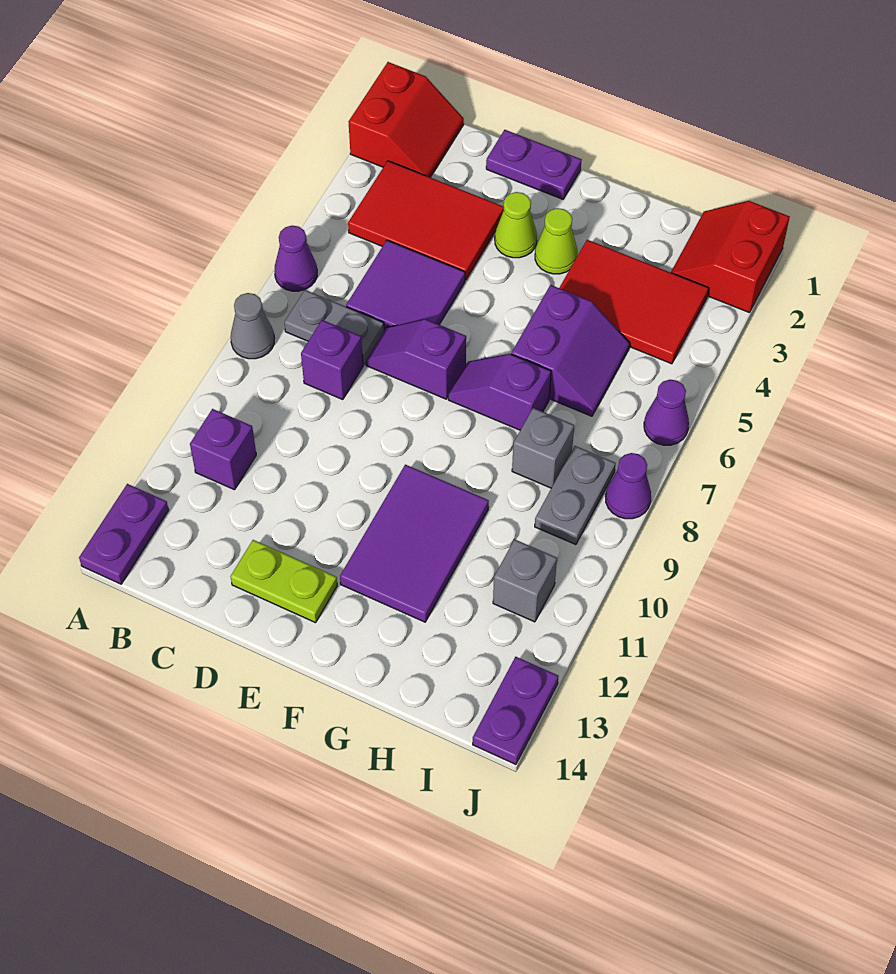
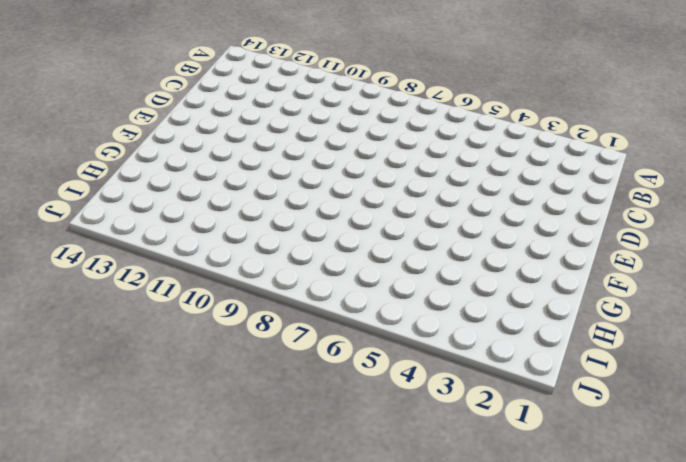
none -> red 2x2 slope [349,62,464,177]
none -> purple 1x1 cone [274,226,317,291]
none -> grey 1x1 cone [231,293,274,359]

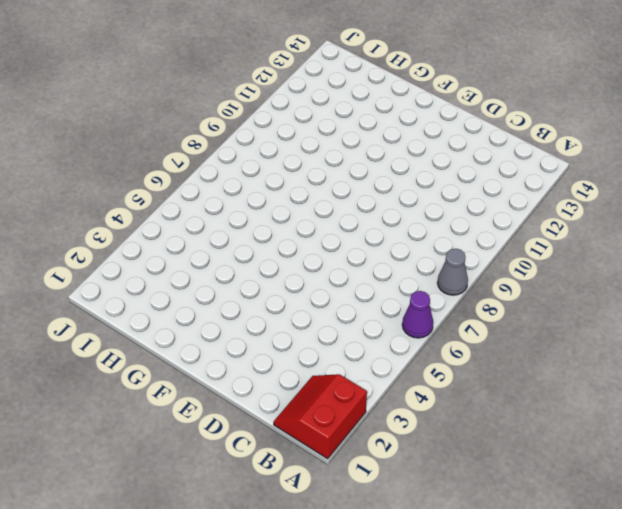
none -> purple 1x2 plate [79,484,169,584]
none -> red 2x3 tile [348,161,504,280]
none -> grey 1x2 plate [284,290,384,365]

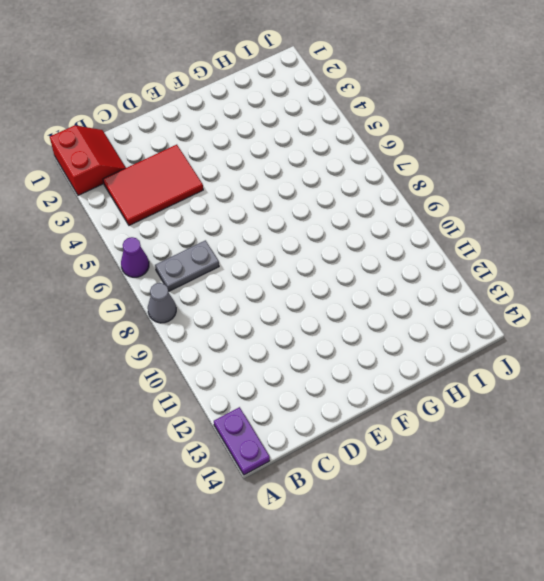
none -> purple 1x1 brick [190,409,256,490]
none -> purple 2x2 tile [346,240,465,330]
none -> purple 1x1 brick [301,320,363,400]

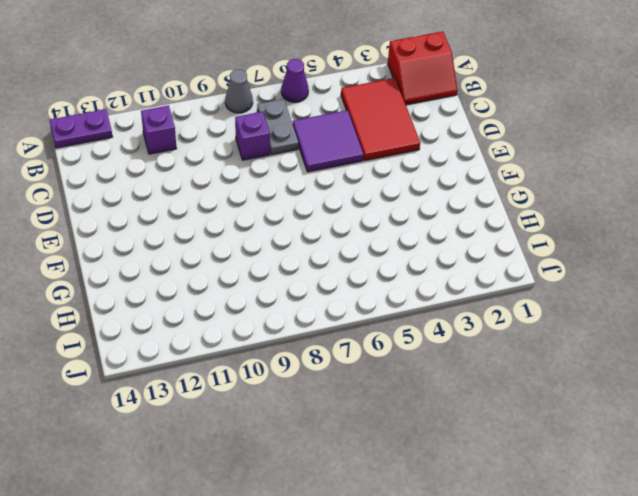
none -> purple 1x2 plate [486,130,582,199]
none -> purple 1x2 slope [366,319,466,399]
none -> lime 1x2 plate [231,540,337,623]

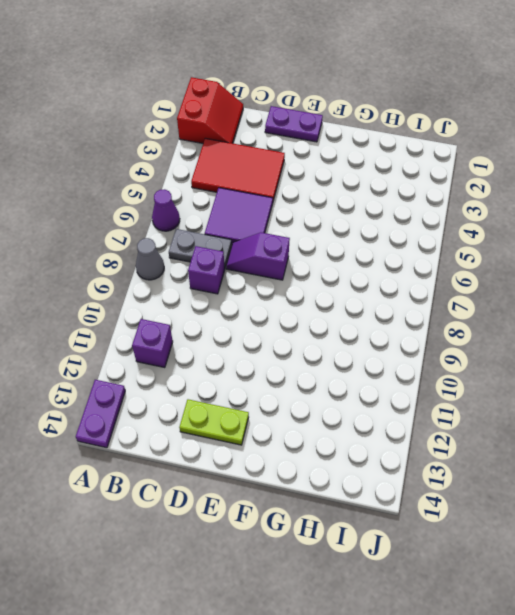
none -> lime 1x1 cone [495,192,537,258]
none -> lime 1x1 cone [535,208,577,274]
none -> purple 1x2 slope [448,354,551,430]

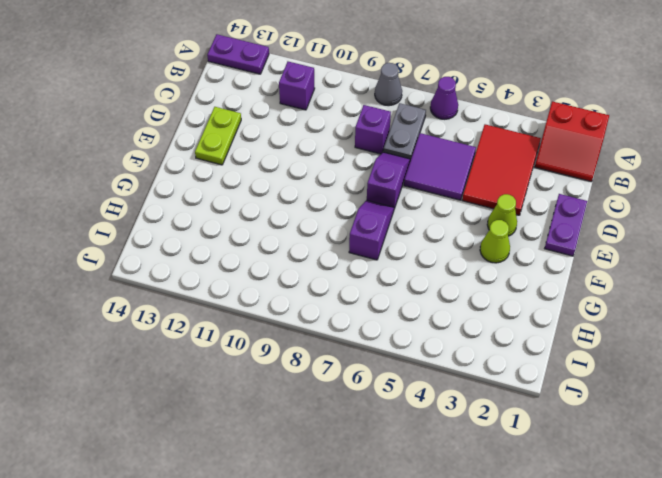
none -> purple 2x3 tile [340,465,489,622]
none -> red 2x3 tile [559,240,709,364]
none -> purple 2x2 slope [511,285,630,416]

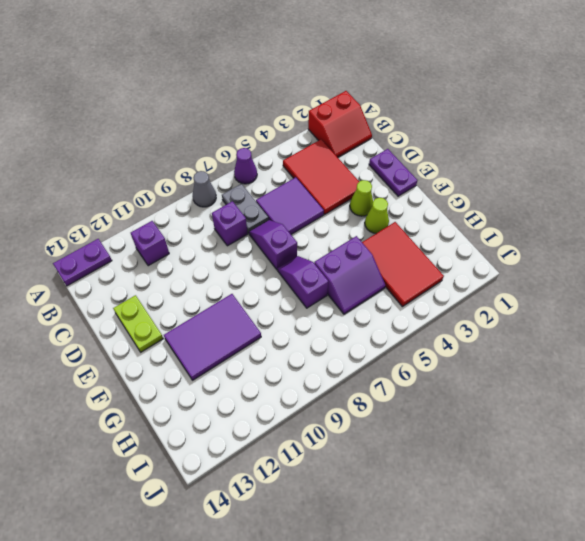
none -> grey 1x1 brick [512,408,574,488]
none -> red 2x2 slope [671,201,790,313]
none -> grey 1x2 plate [535,446,616,545]

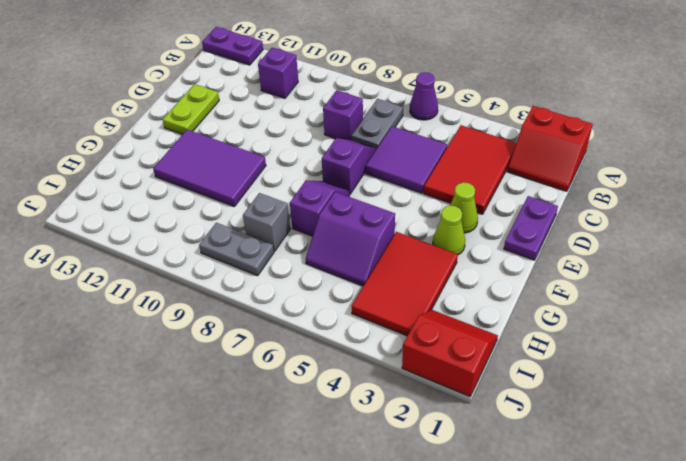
none -> grey 1x1 cone [231,293,274,359]
none -> grey 1x1 brick [493,539,557,622]
none -> purple 1x1 cone [644,380,689,445]

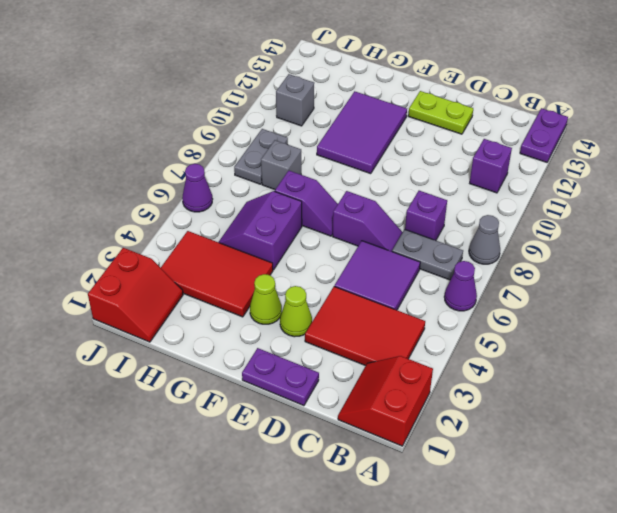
none -> purple 1x1 cone [605,453,651,519]
none -> purple 1x2 plate [473,657,559,765]

